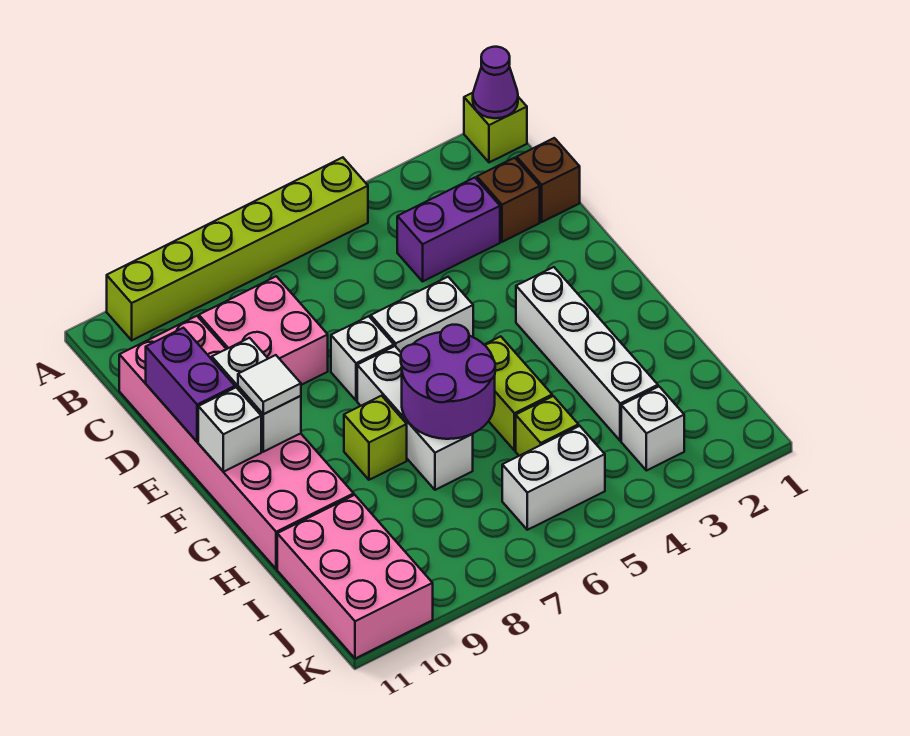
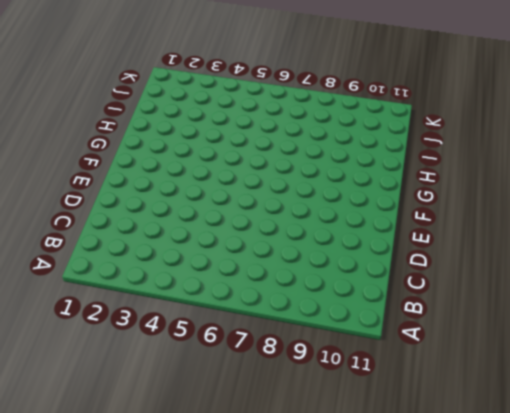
none -> lime 1x1 brick [464,93,527,162]
none -> lime 1x6 brick [107,157,368,340]
none -> brown 1x1 brick [517,138,580,222]

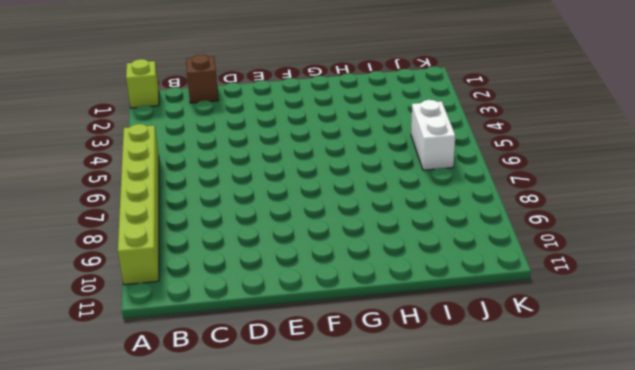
none -> brown 1x1 brick [477,158,540,242]
none -> purple 1x2 brick [397,178,500,281]
none -> pink 2x2 brick [199,276,328,385]

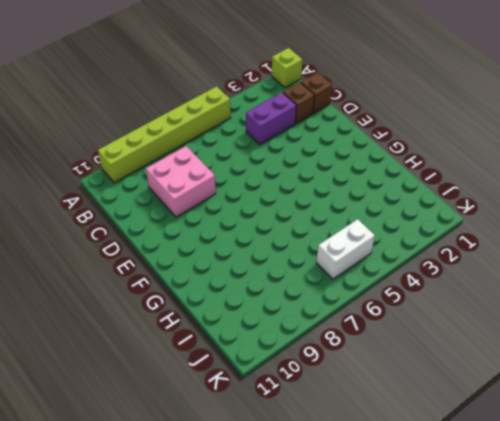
none -> pink 2x6 brick [119,316,354,569]
none -> white 1x2 brick [371,277,473,352]
none -> white 1x1 brick [331,316,394,400]

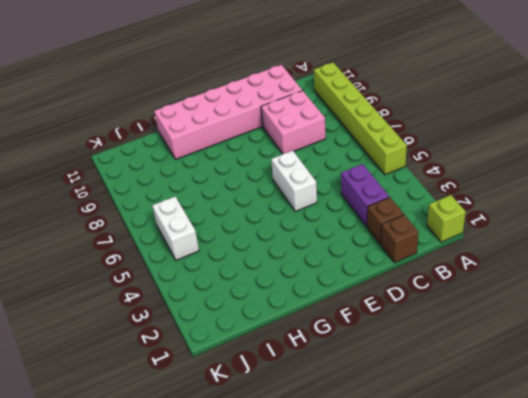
none -> white 1x1 brick [331,316,394,400]
none -> white 1x4 brick [516,267,658,441]
none -> white 1x3 brick [357,346,473,490]

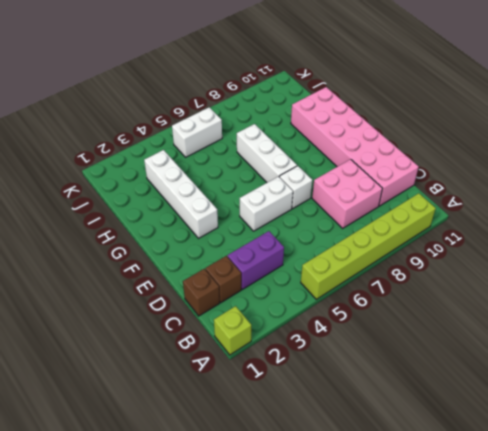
none -> lime 1x2 brick [484,336,552,450]
none -> lime 1x1 brick [344,396,407,480]
none -> lime 1x1 brick [516,396,579,456]

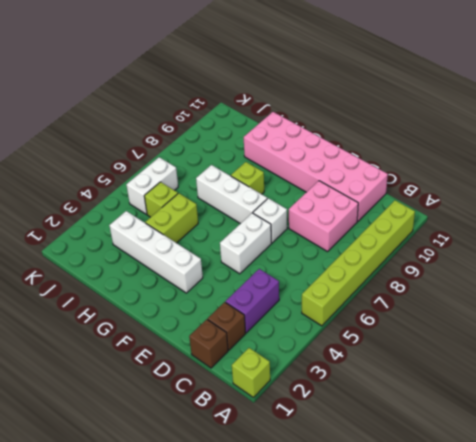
lime 1x2 brick [145,193,198,243] -> lime 1x2 brick turned to [484,336,552,450]
none -> pink 2x3 brick [277,495,433,659]
none -> white 1x1 brick [621,387,684,471]
none -> purple 1x1 cone [473,47,518,118]

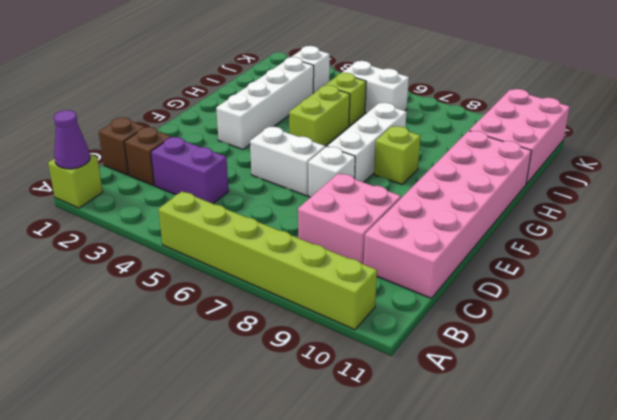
none -> purple 1x2 brick [146,328,235,442]
none -> white 1x2 brick [212,338,301,452]
none -> white 1x1 brick [198,388,261,472]

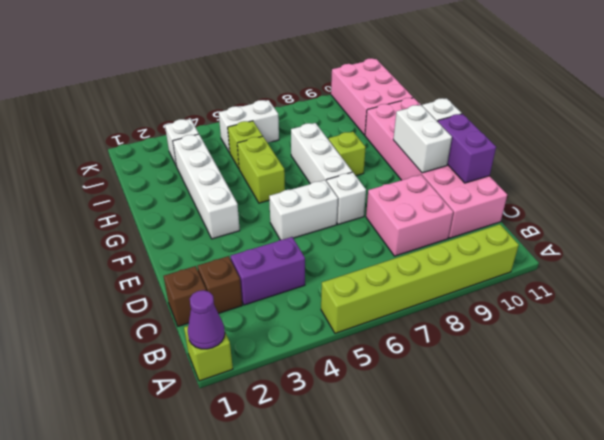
none -> purple 2x2 round brick [401,325,495,439]
none -> white 1x1 tile [238,355,301,414]

